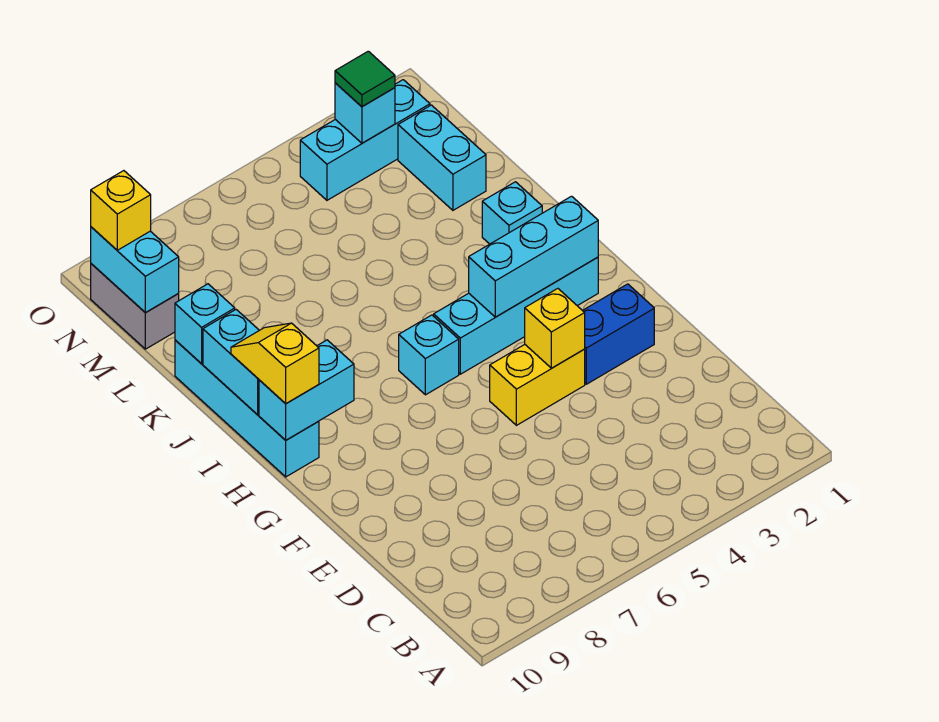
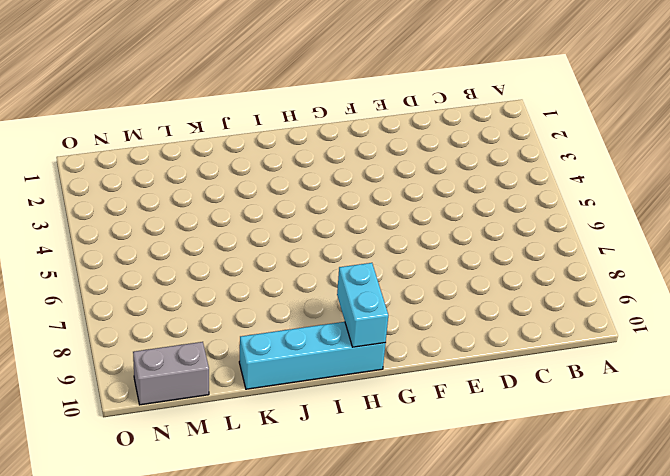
none -> blue 1x2 brick [582,284,654,384]
none -> yellow 1x2 brick [490,345,585,425]
none -> cyan 1x4 brick [434,257,598,374]

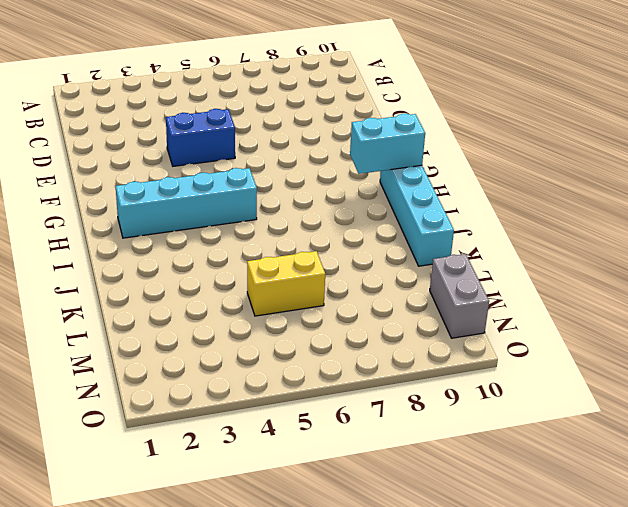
blue 1x2 brick [166,109,235,166] -> blue 1x2 brick moved to [582,284,654,384]
yellow 1x2 brick [247,251,325,316] -> yellow 1x2 brick moved to [490,345,585,425]
none -> cyan 1x1 brick [399,315,459,395]
none -> cyan 1x1 brick [482,182,542,244]
none -> cyan 1x2 brick [398,105,486,210]

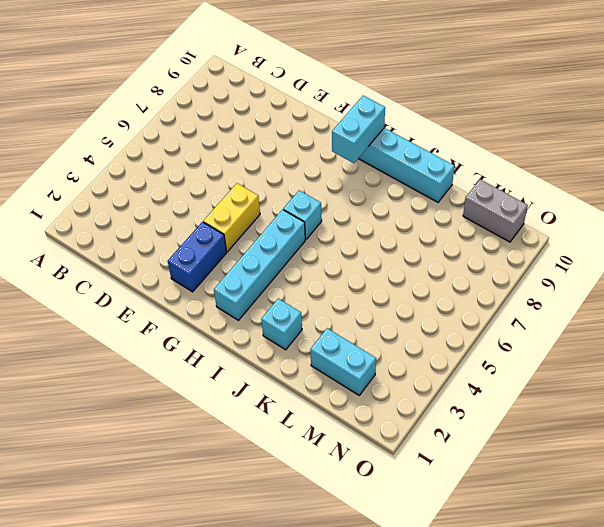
none -> cyan 1x3 brick [300,80,430,200]
none -> yellow 1x1 brick [525,289,585,368]
none -> cyan 1x3 brick [469,196,598,317]

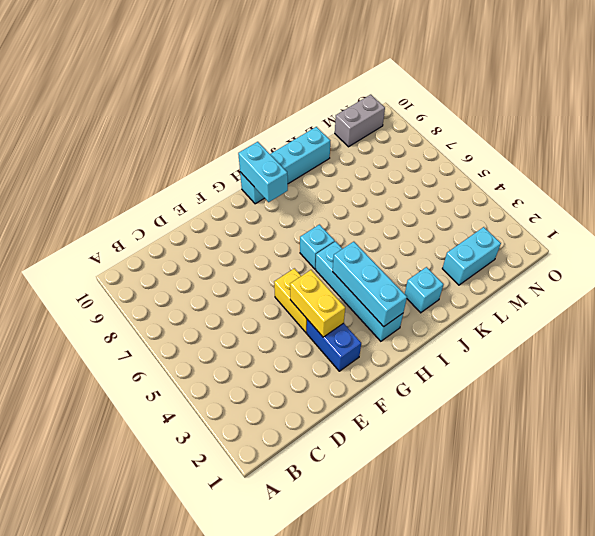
yellow 1x2 brick [290,270,345,337] -> yellow 1x1 brick [525,289,585,368]
none -> cyan 1x3 brick [300,80,430,200]
none -> cyan 1x2 brick [203,310,259,415]
none -> cyan 1x1 brick [175,284,235,363]

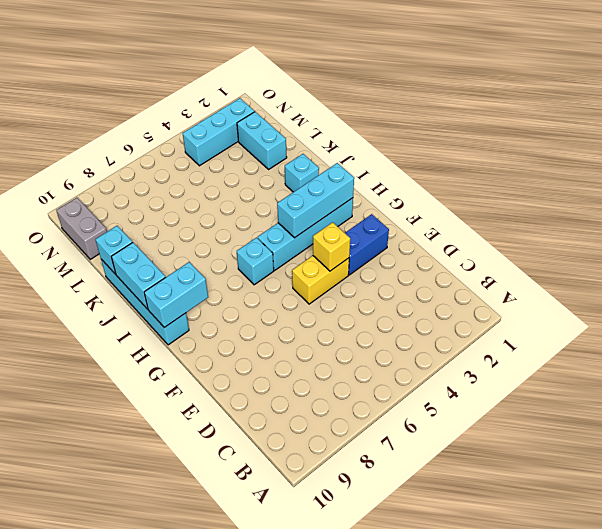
none -> cyan 1x2 brick [91,227,179,312]
none -> cyan 1x1 brick [335,83,395,143]
none -> yellow 1x2 slope [231,323,319,404]

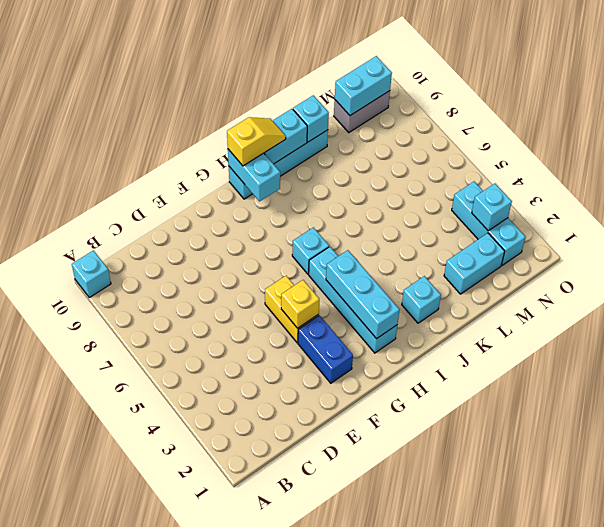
cyan 1x1 brick [72,250,111,297] -> none
none -> green 1x1 tile [335,51,395,107]
none -> yellow 1x1 brick [91,171,151,250]

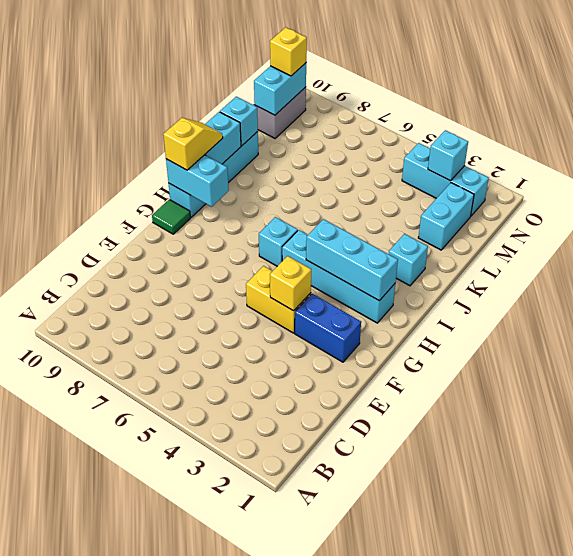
green 1x1 tile [152,200,190,234] -> green 1x1 tile moved to [335,51,395,107]

